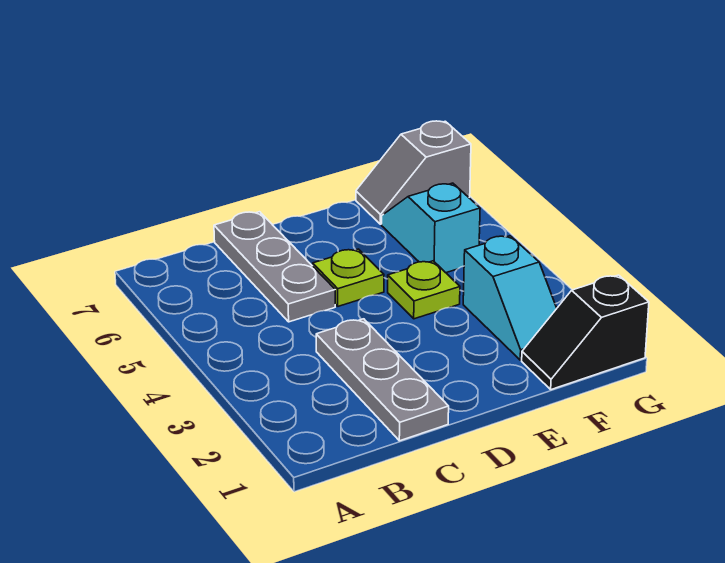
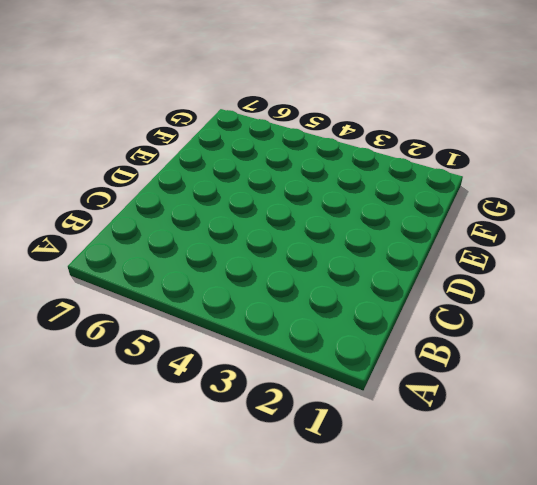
none -> grey 1x3 plate [316,319,449,441]
none -> grey 1x3 plate [214,212,335,322]

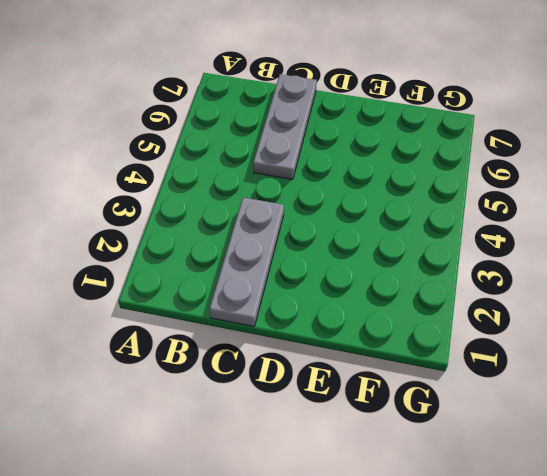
none -> lime 1x1 plate [313,249,384,306]
none -> lime 1x1 plate [388,261,460,319]

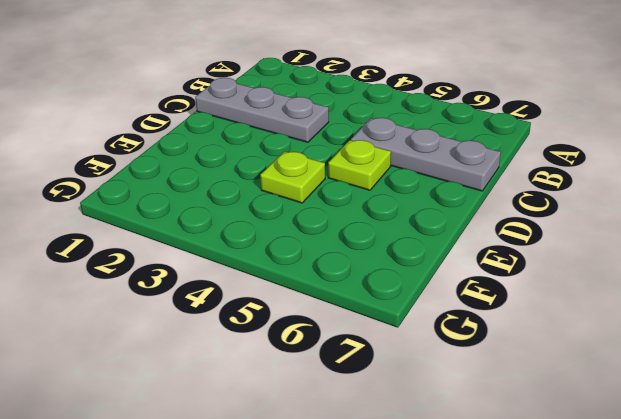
none -> black 1x2 slope [522,275,649,390]
none -> cyan 1x2 slope [463,236,557,360]

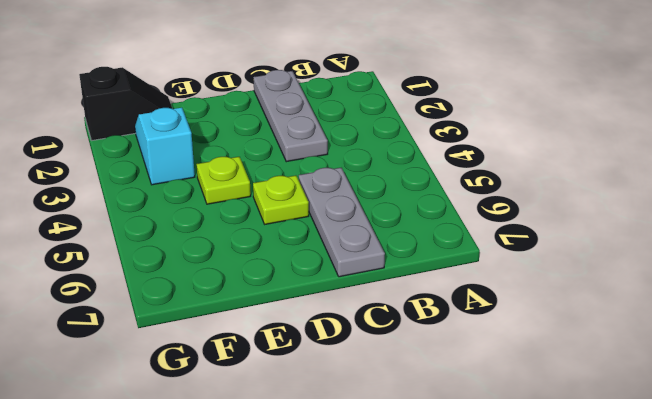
none -> cyan 1x2 slope [382,183,480,273]
none -> grey 1x2 slope [356,121,471,224]

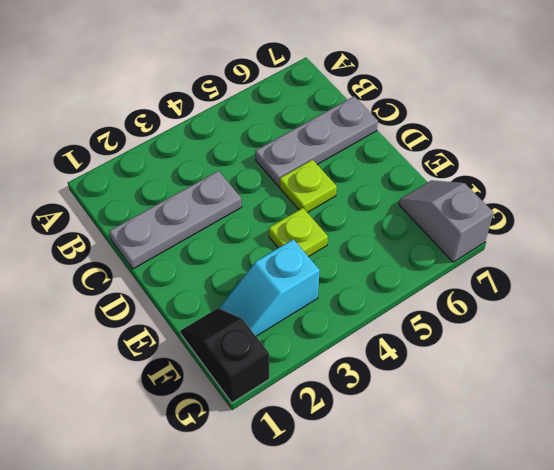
none -> cyan 1x2 slope [382,183,480,273]

